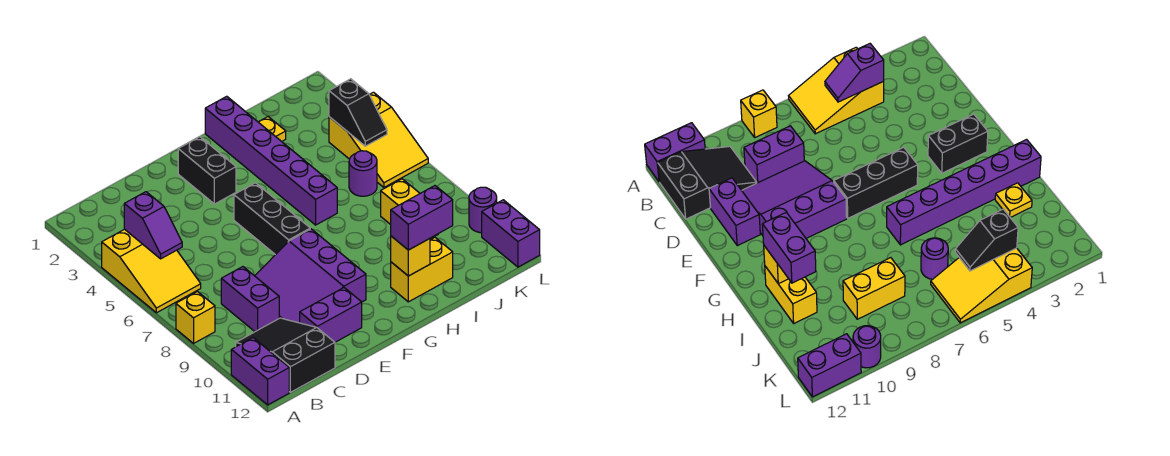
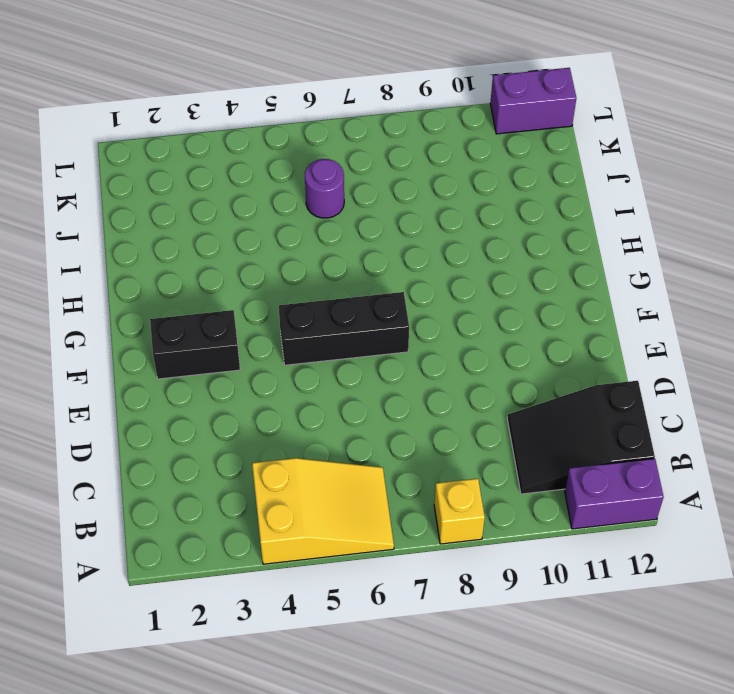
none -> purple 1x2 brick [221,267,279,332]
none -> purple 3x3 slope [255,229,366,323]
none -> purple 1x2 brick [300,288,362,342]

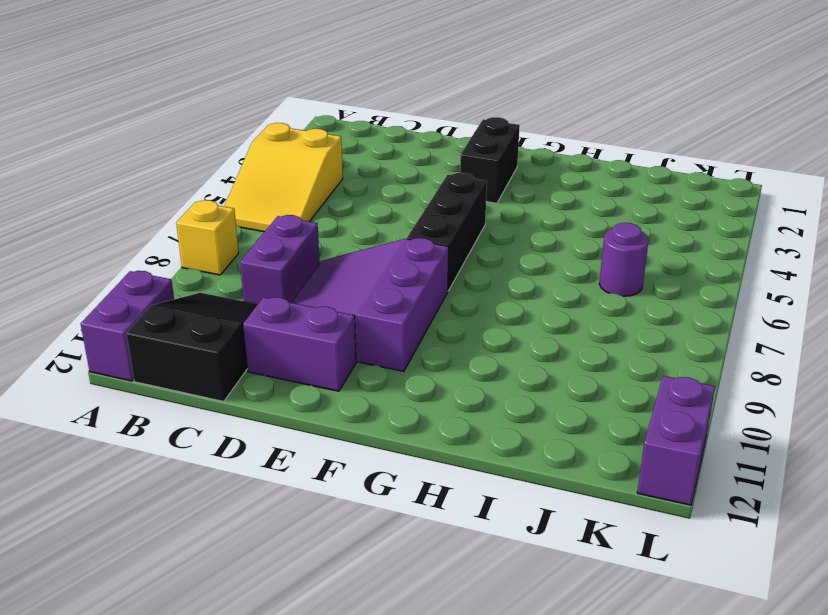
none -> purple 1x6 brick [205,96,337,225]
none -> yellow 1x2 brick [391,238,453,302]
none -> yellow 1x1 plate [259,117,286,141]

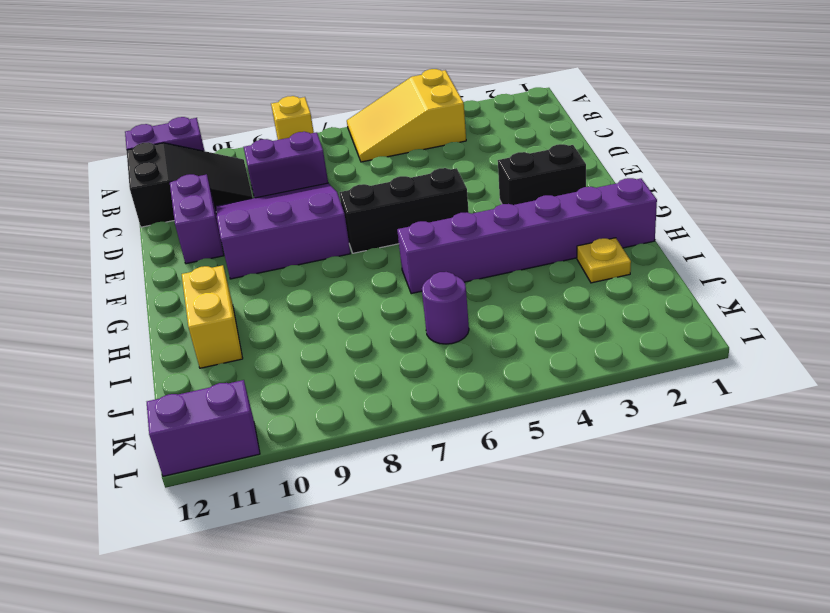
none -> yellow 1x2 brick [381,179,438,239]
none -> yellow 2x3 slope [329,92,428,187]
none -> purple 1x1 round brick [469,187,497,233]

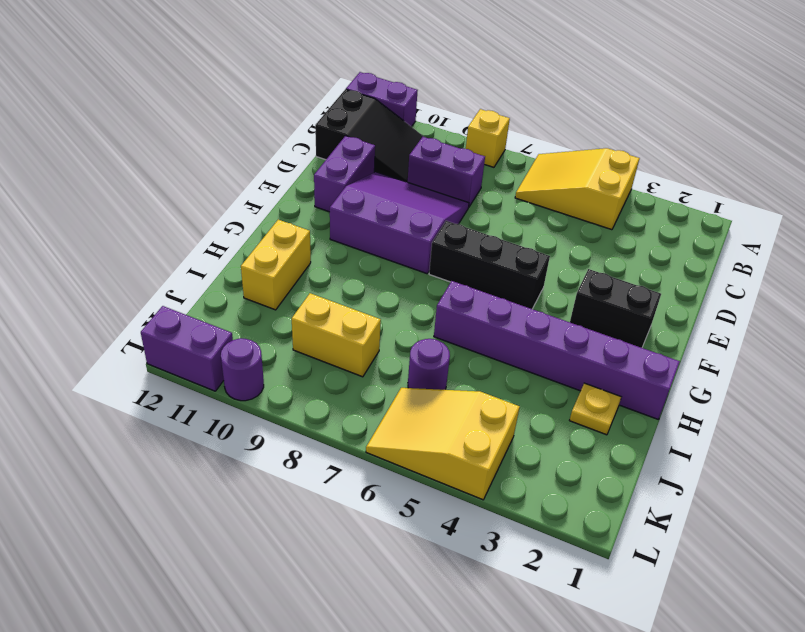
none -> purple 1x2 slope [124,192,182,259]
none -> yellow 1x1 brick [391,236,430,276]
none -> black 1x2 slope [329,79,387,146]

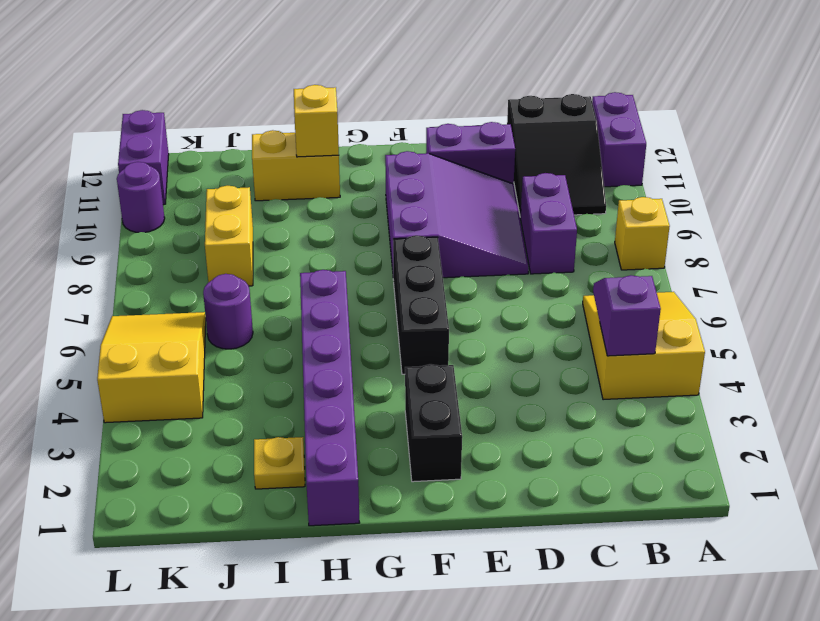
none -> black 1x2 slope [329,79,387,146]
none -> purple 1x2 brick [391,186,453,250]

